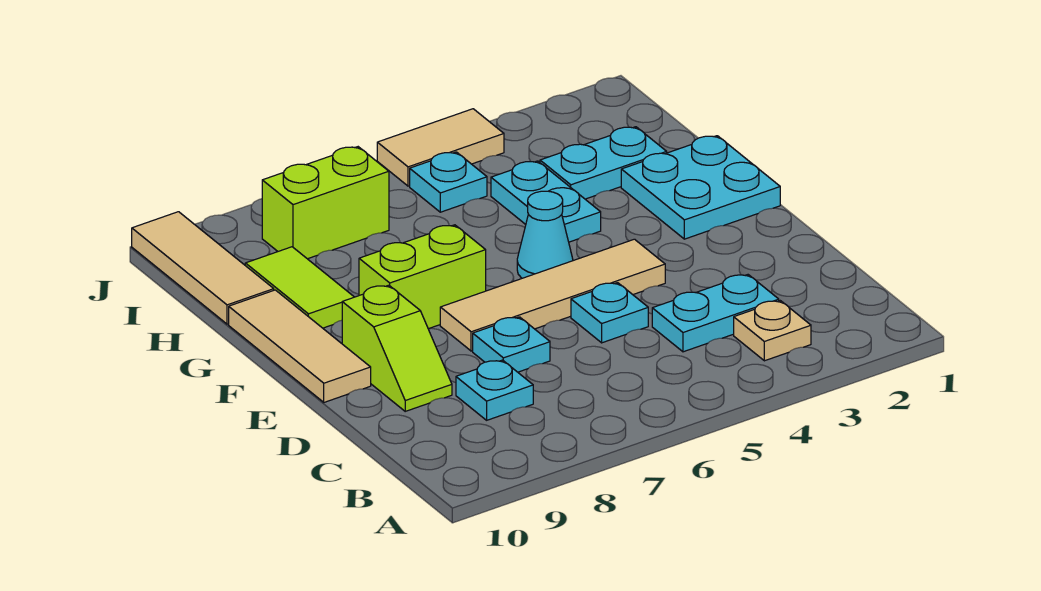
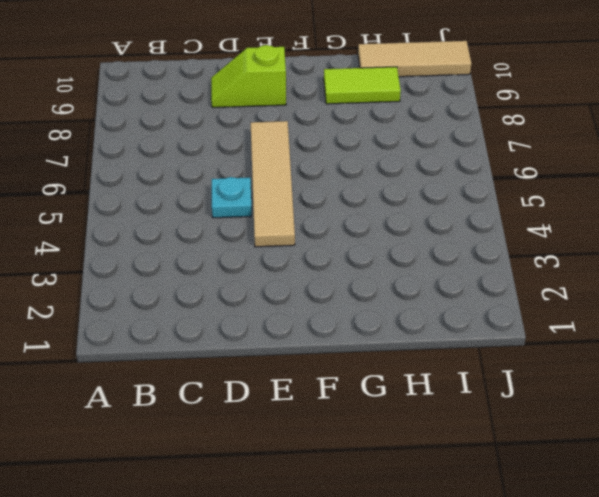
none -> tan 1x1 plate [734,301,811,361]
none -> cyan 1x2 plate [652,275,779,352]
none -> cyan 1x1 plate [456,360,533,420]

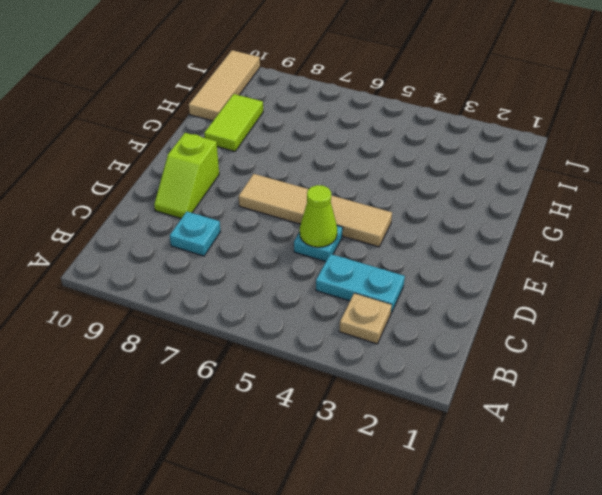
lime 1x1 cone [300,185,337,247] -> none
none -> cyan 1x1 plate [473,317,550,372]
none -> tan 1x3 tile [229,290,371,402]
none -> cyan 2x2 plate [621,136,780,239]

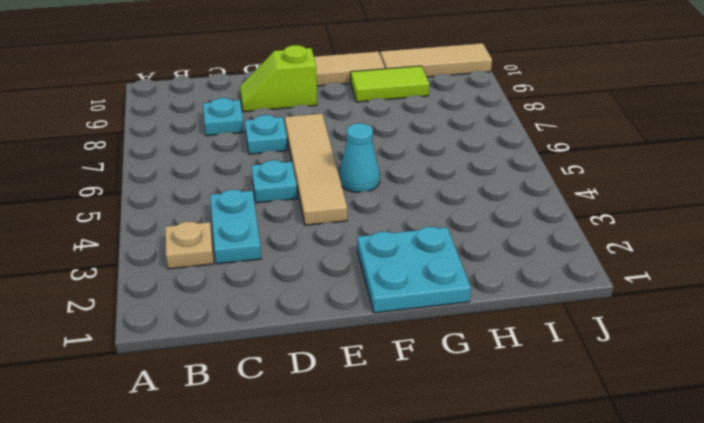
none -> lime 1x2 brick [359,225,486,329]
none -> cyan 1x2 plate [491,161,601,242]
none -> cyan 1x2 plate [540,127,667,199]

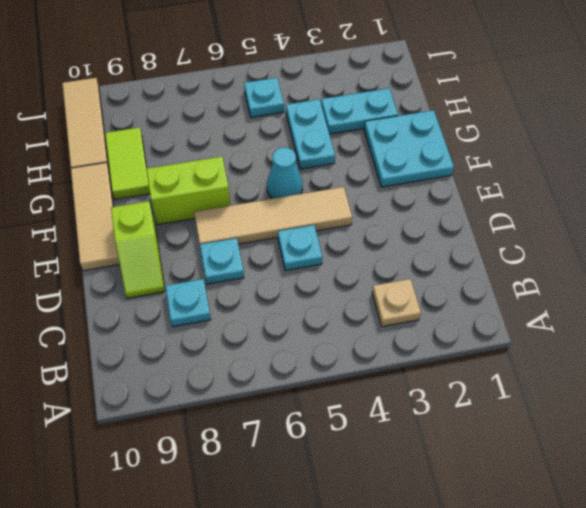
none -> cyan 1x2 plate [652,275,779,352]
none -> lime 1x2 brick [262,147,389,259]
none -> tan 1x2 tile [377,109,504,186]

